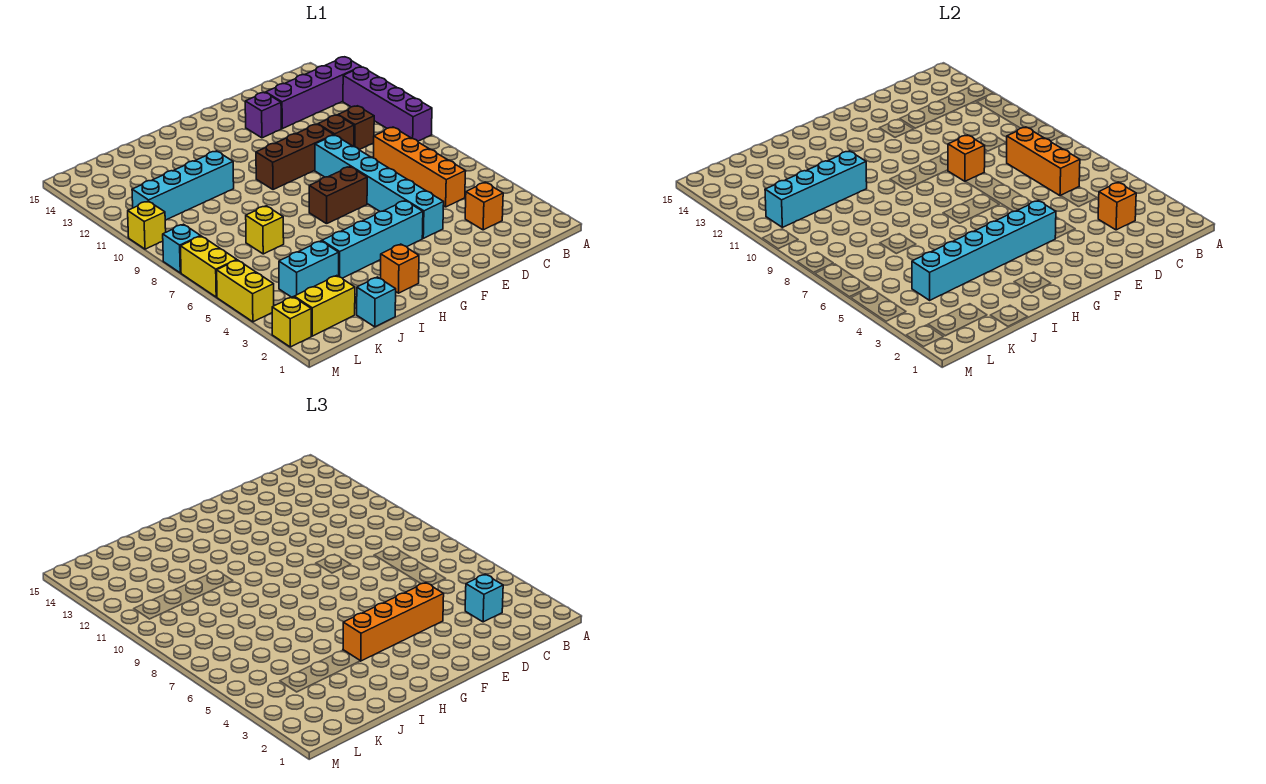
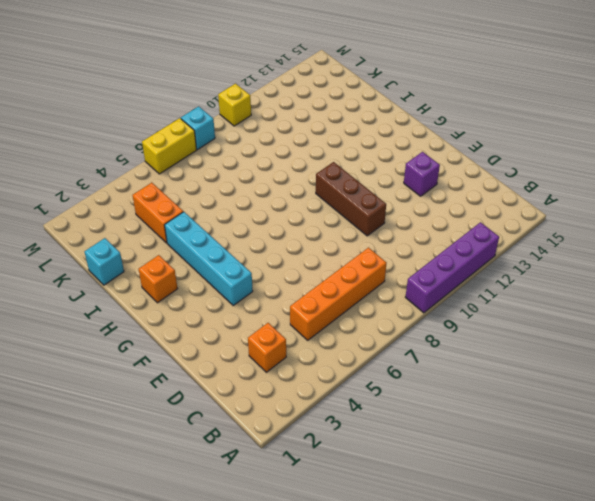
orange 1x2 brick [132,183,183,243] -> cyan 1x2 brick [279,241,339,297]
none -> purple 1x4 brick [266,57,361,129]
none -> brown 1x1 brick [338,106,374,150]
none -> brown 1x1 brick [318,115,354,147]

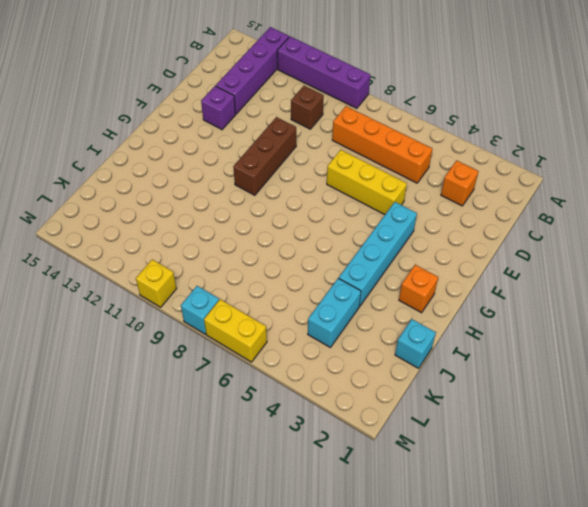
yellow 1x3 brick [327,150,407,215] -> cyan 1x6 brick [315,135,444,238]
none -> brown 1x1 brick [318,115,354,147]
none -> brown 1x2 brick [309,167,367,224]
none -> cyan 1x4 brick [132,151,234,220]

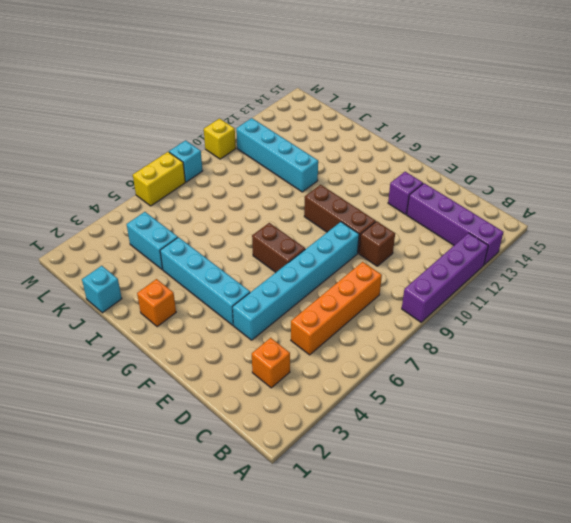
none -> brown 1x1 brick [338,106,374,150]
none -> yellow 1x1 brick [246,206,284,254]
none -> yellow 1x2 brick [294,276,355,336]

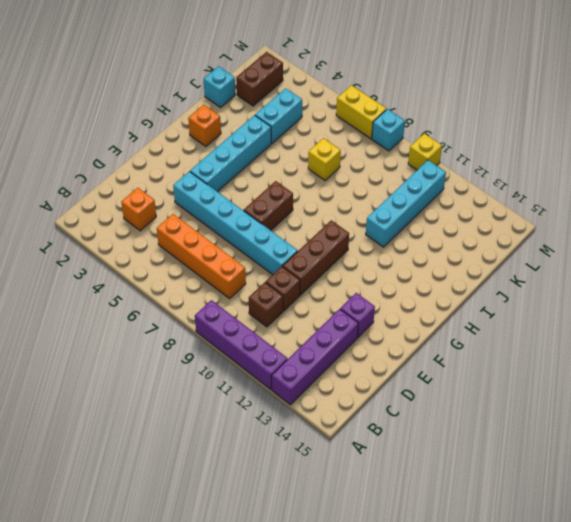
brown 1x2 brick [236,52,283,106] -> yellow 1x2 brick [294,276,355,336]
none -> yellow 1x1 brick [272,297,311,347]
none -> yellow 1x2 brick [217,260,274,322]
none -> orange 1x1 brick [1098,182,1136,230]

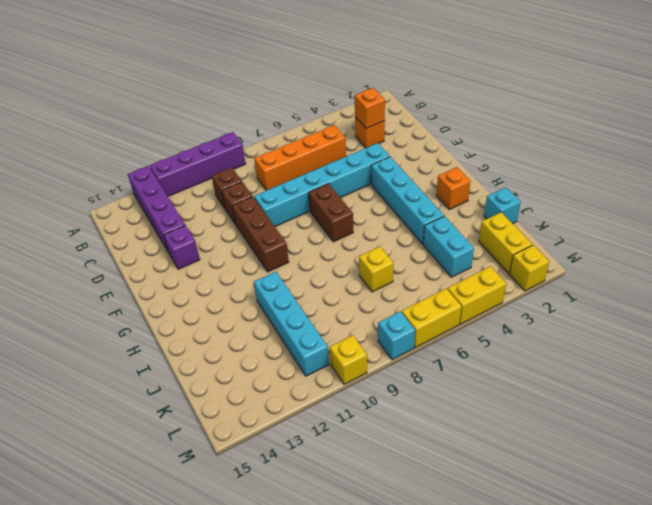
none -> orange 1x3 brick [1007,127,1080,196]
none -> orange 1x1 brick [948,135,985,181]
none -> cyan 1x6 brick [912,201,1056,300]

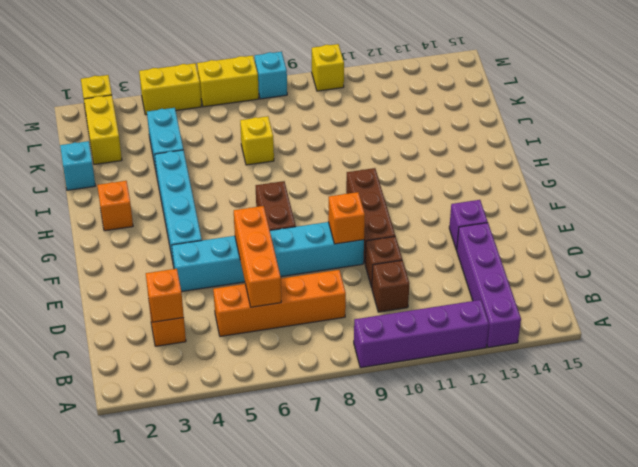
orange 1x3 brick [234,206,281,307] -> orange 1x3 brick turned to [1007,127,1080,196]
none -> cyan 1x4 brick [132,151,234,220]
none -> cyan 1x6 brick [912,201,1056,300]
none -> cyan 1x4 brick [765,151,867,227]

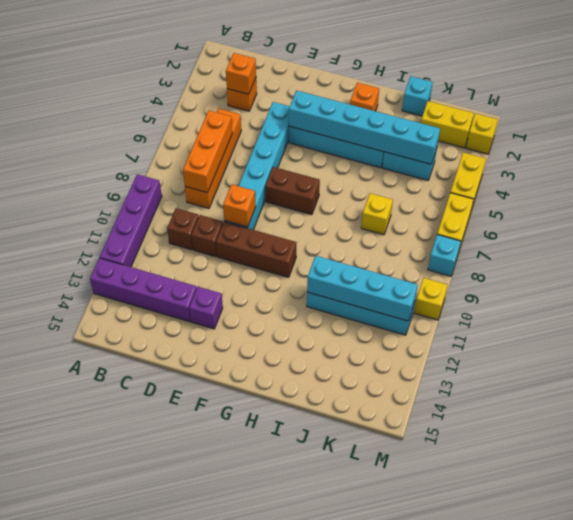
none -> cyan 1x1 brick [465,574,503,622]
none -> orange 1x4 brick [343,583,444,661]

